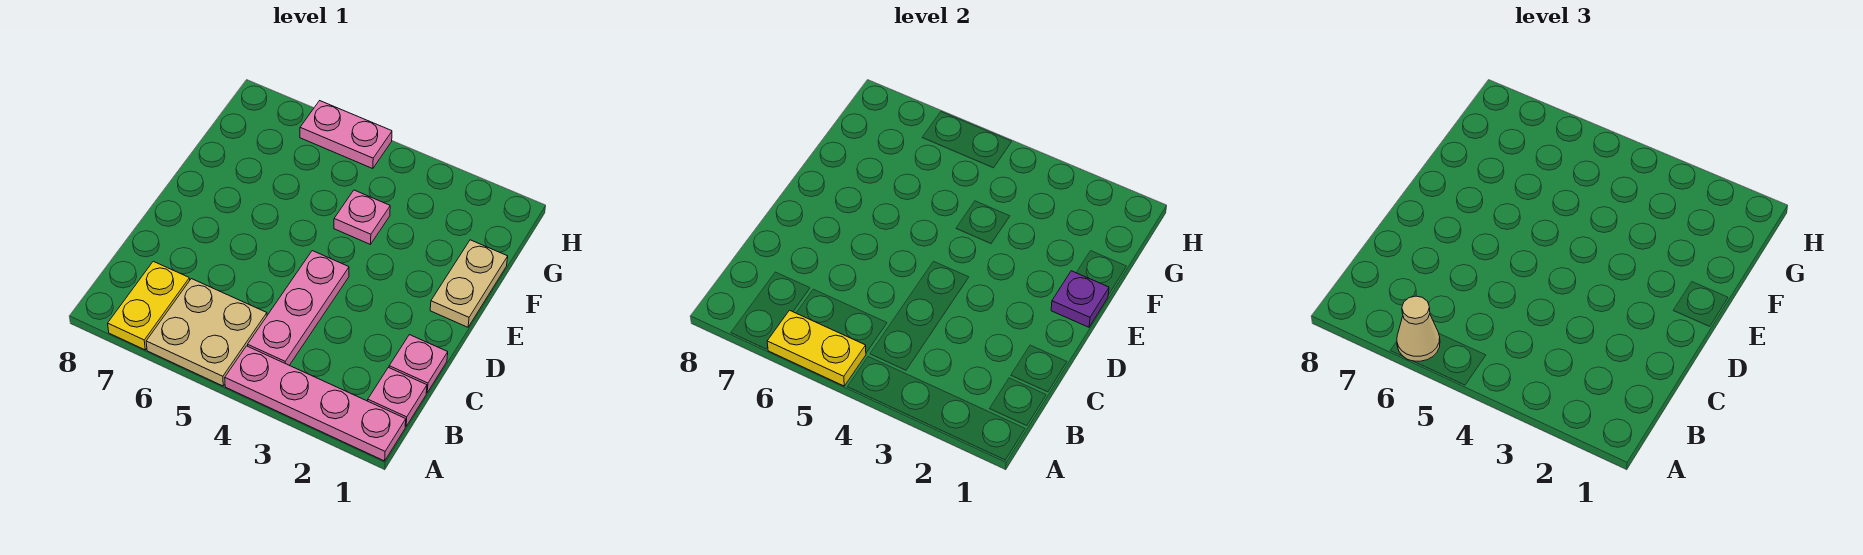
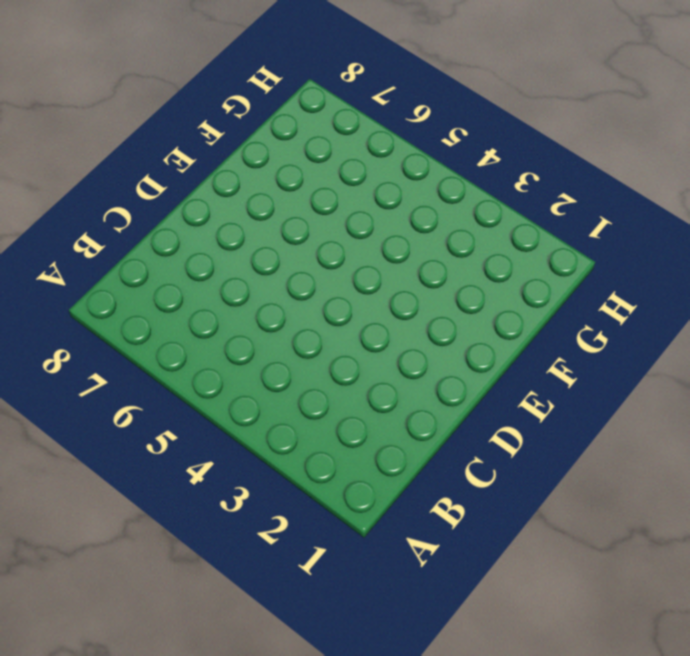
none -> pink 1x4 plate [225,346,406,461]
none -> tan 2x2 plate [146,279,267,386]
none -> yellow 1x2 plate [108,261,190,350]

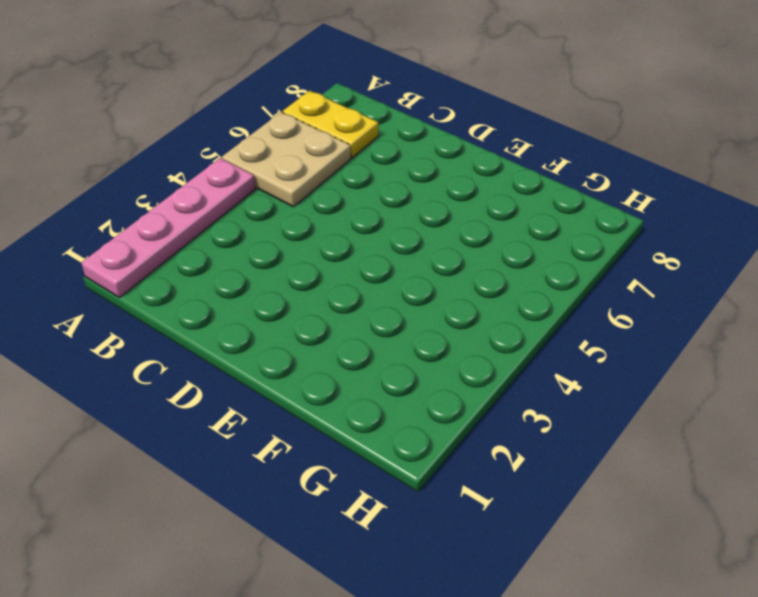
none -> pink 1x1 plate [368,367,427,426]
none -> pink 1x3 plate [248,251,349,365]
none -> pink 1x1 plate [389,335,448,393]

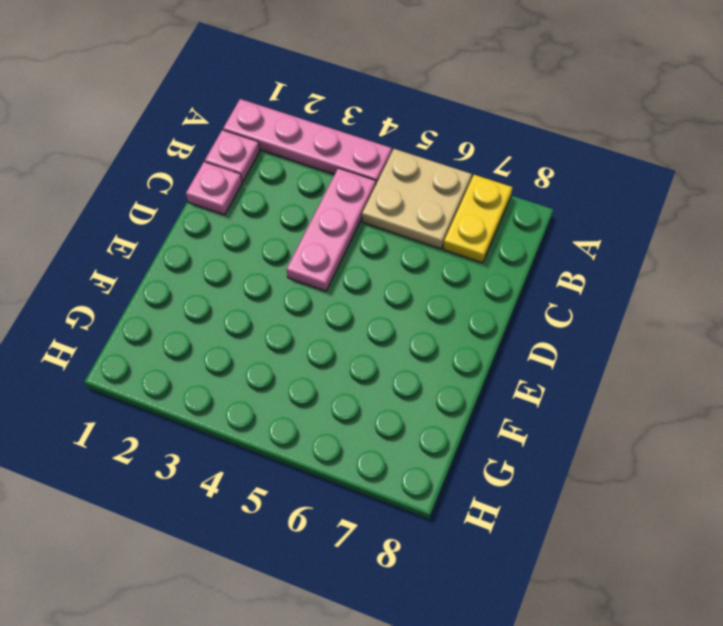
none -> tan 1x2 plate [430,240,508,327]
none -> pink 1x1 plate [334,190,390,245]
none -> pink 1x2 plate [300,101,392,169]

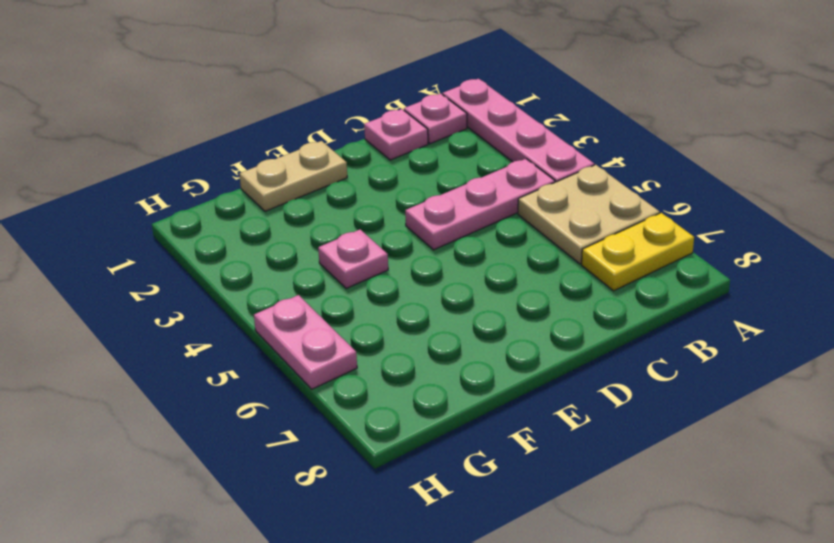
none -> yellow 1x2 plate [767,310,866,386]
none -> purple 1x1 plate [1051,271,1109,327]
none -> tan 1x1 cone [1397,296,1440,361]

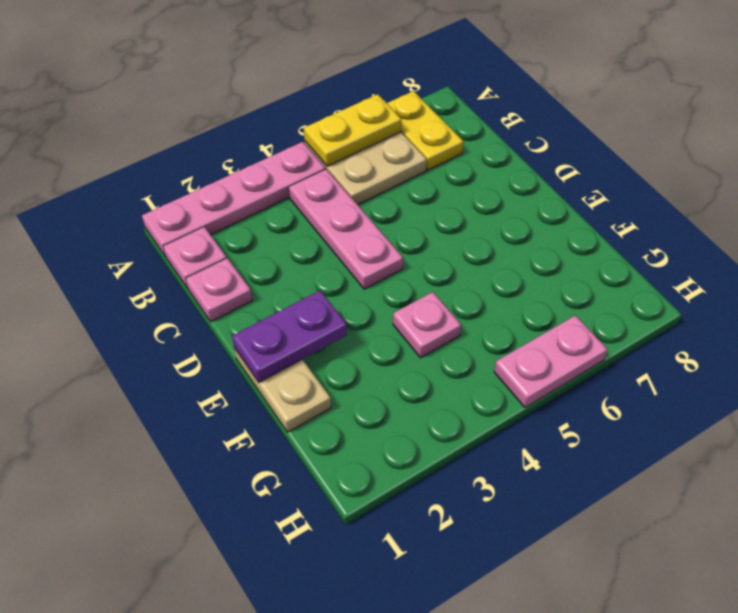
purple 1x2 plate [232,291,347,382] -> purple 1x1 plate [1051,271,1109,327]
none -> tan 1x1 cone [1397,296,1440,361]

